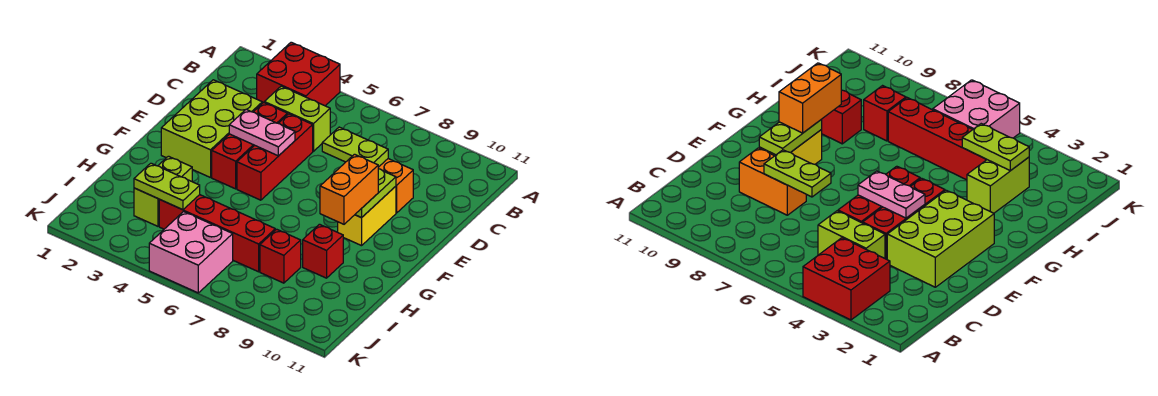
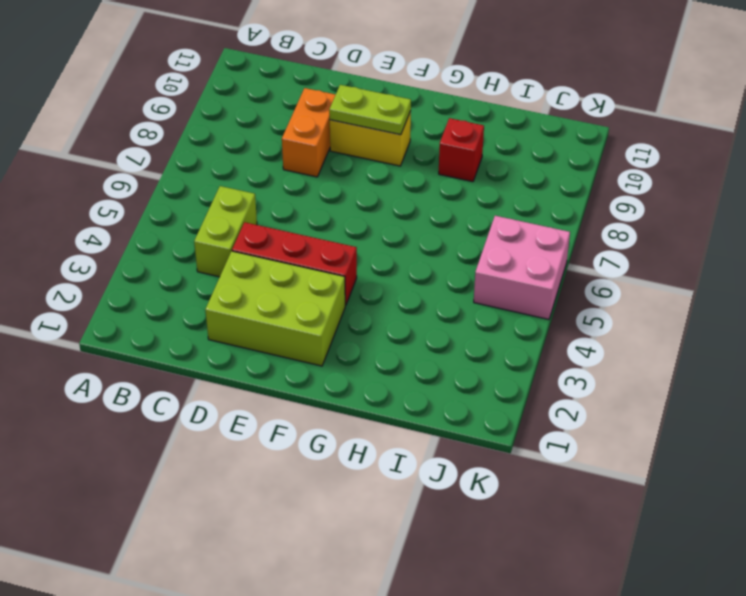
none -> red 2x2 brick [257,42,340,106]
none -> red 1x3 brick [237,114,313,200]
none -> lime 1x2 brick [134,156,192,226]

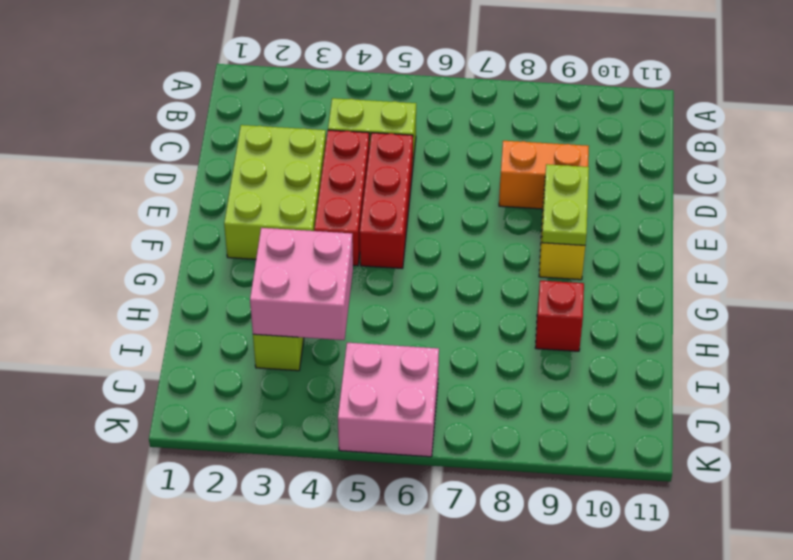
pink 2x2 brick [250,228,353,340] -> lime 1x2 plate [134,163,200,210]
none -> red 2x2 brick [257,42,340,106]
none -> red 1x4 brick [159,195,275,272]
none -> red 1x1 brick [260,229,301,283]

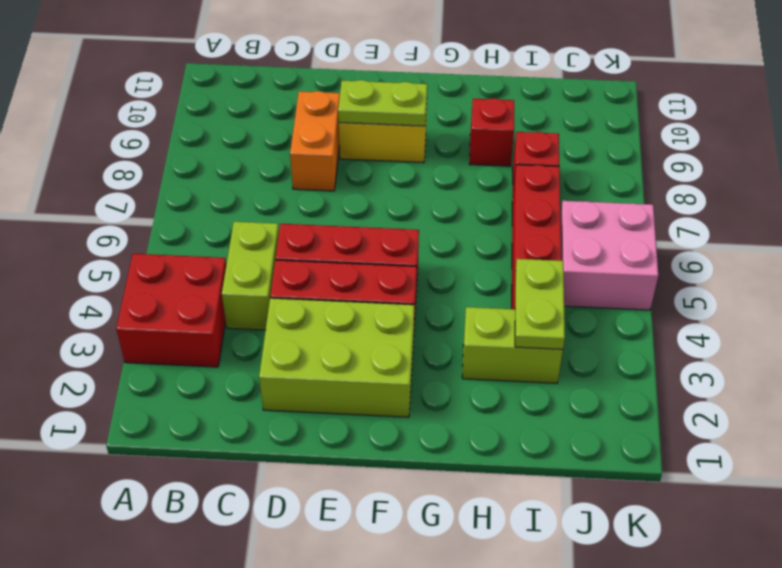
none -> lime 1x2 plate [322,127,388,167]
none -> pink 1x2 plate [229,109,295,156]
none -> orange 1x2 brick [320,154,378,224]

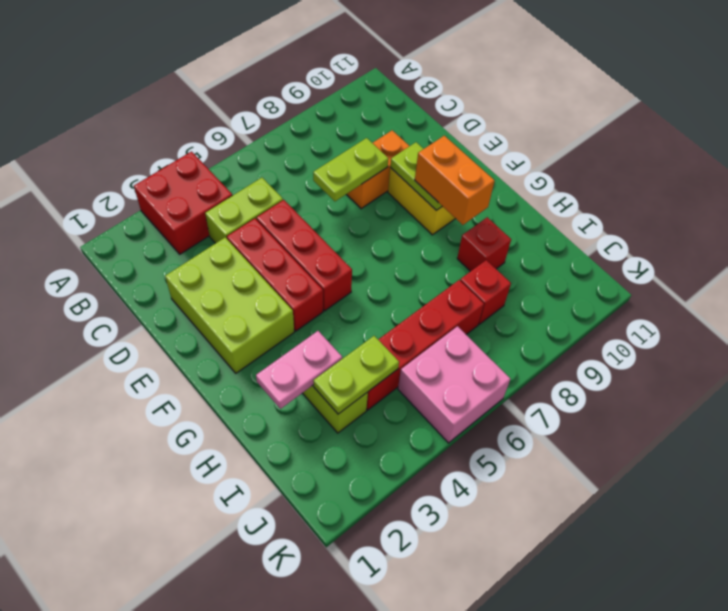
pink 1x2 plate [256,331,342,409] -> pink 1x2 plate moved to [229,109,295,156]

